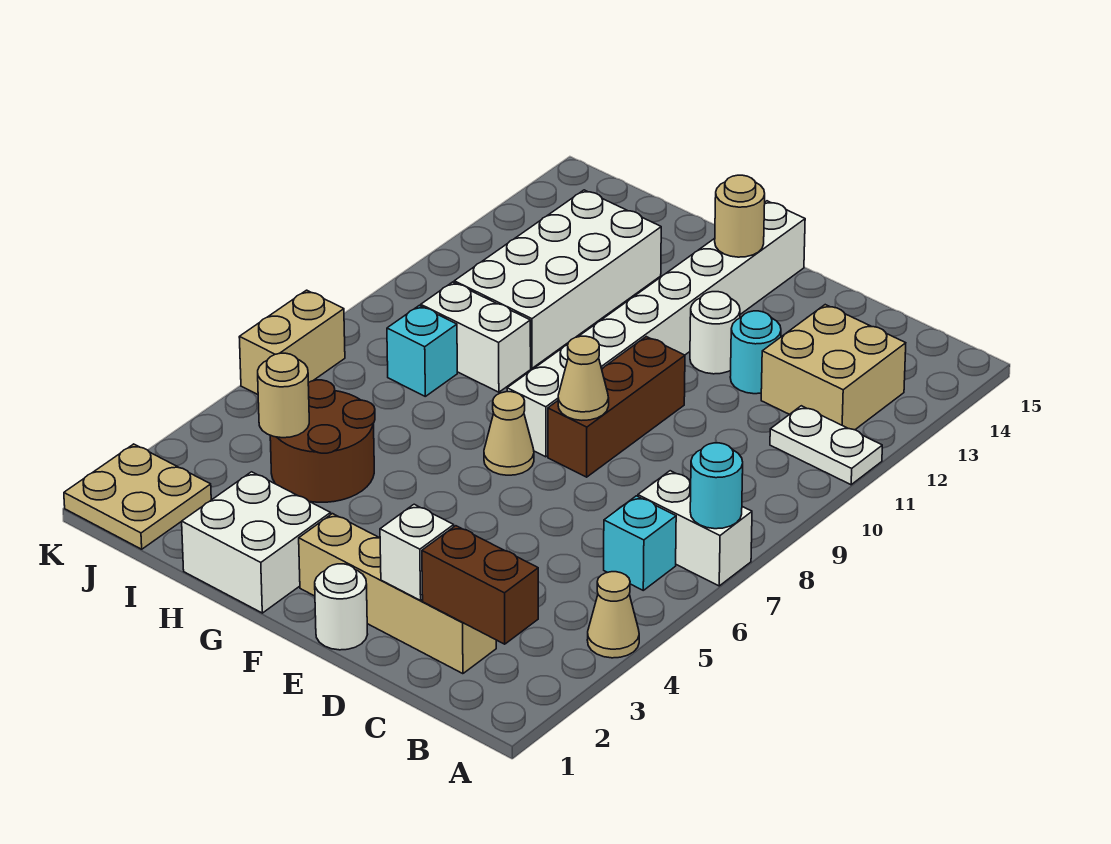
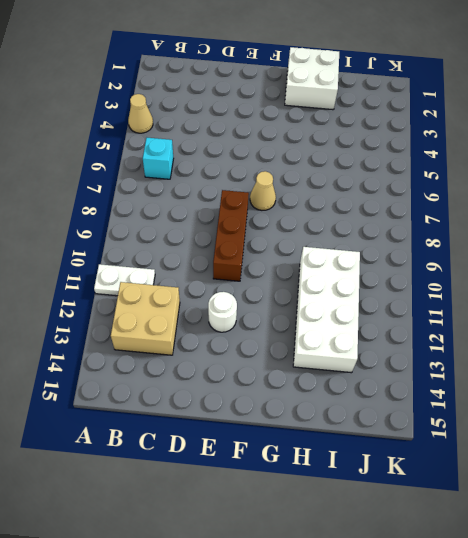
none -> white 1x2 brick [638,471,752,586]
none -> tan 1x4 brick [299,514,496,674]
none -> cyan 1x1 round brick [730,311,781,394]

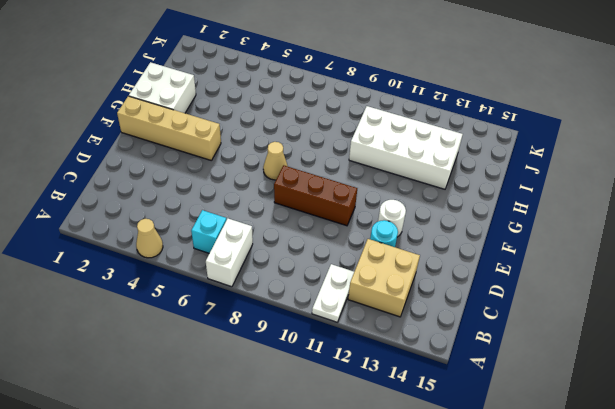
tan 1x4 brick [117,96,221,160] -> tan 1x4 brick turned to [299,514,496,674]
none -> white 1x1 round brick [315,564,368,650]
none -> white 1x8 brick [507,201,805,457]
none -> brown 2x2 round brick [270,380,375,502]

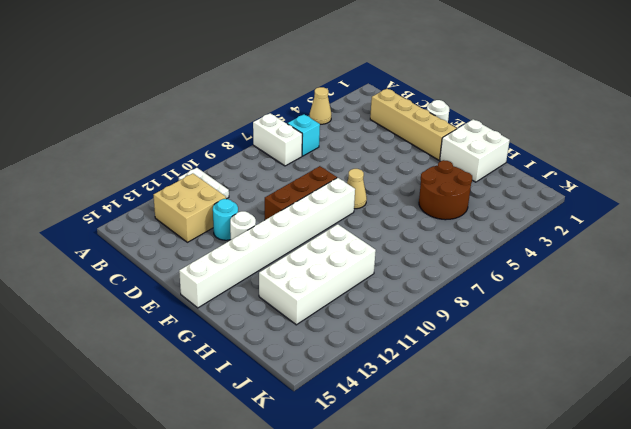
none -> white 1x2 brick [421,282,531,392]
none -> cyan 1x1 brick [387,306,457,396]
none -> tan 2x2 plate [64,444,211,549]

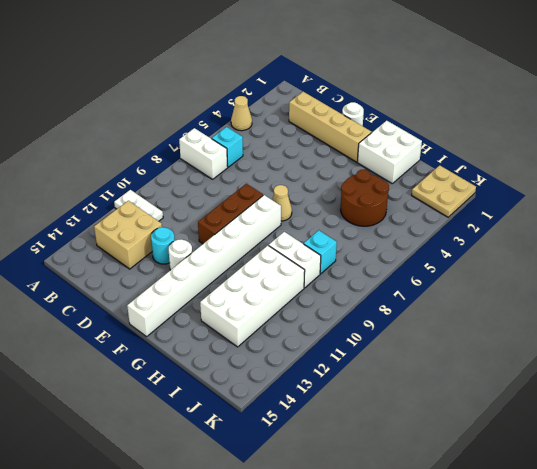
none -> tan 1x2 brick [239,290,345,395]
none -> cyan 1x1 round brick [690,443,743,529]
none -> brown 1x2 brick [422,526,538,644]

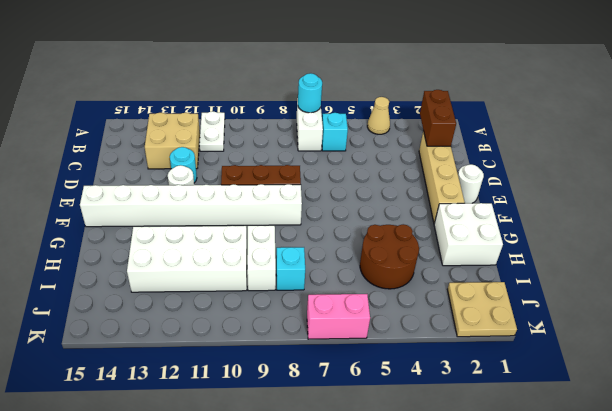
pink 1x2 brick [307,294,370,339] -> tan 1x2 brick [239,290,345,395]
none -> tan 1x1 cone [484,392,534,475]
none -> white 1x1 brick [380,504,454,600]
none -> tan 1x1 cone [558,336,609,420]

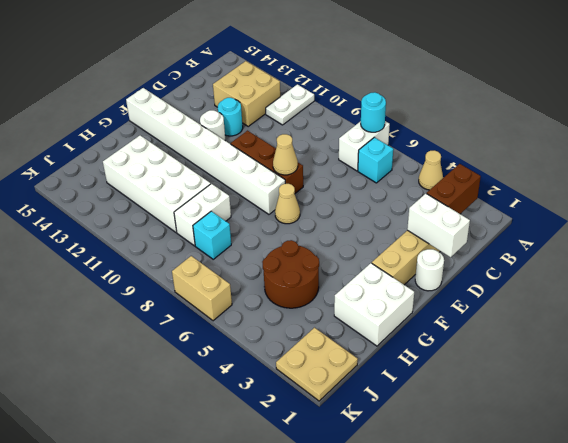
white 1x2 brick [407,194,470,257] -> white 1x1 brick [380,504,454,600]
none -> tan 1x1 round brick [715,175,765,257]
none -> tan 1x1 round brick [258,353,309,438]

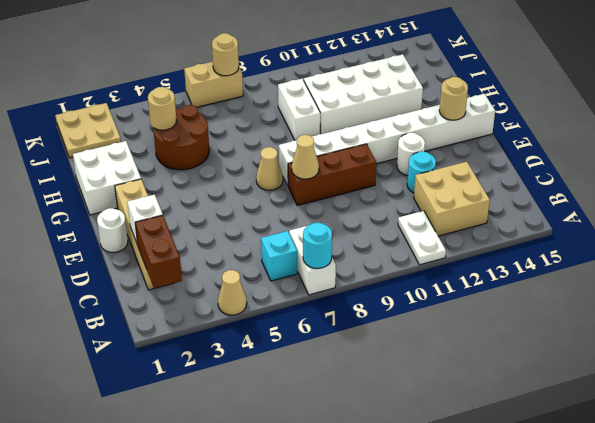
tan 1x1 round brick [212,33,239,76] -> none
none -> cyan 1x1 brick [387,306,457,396]

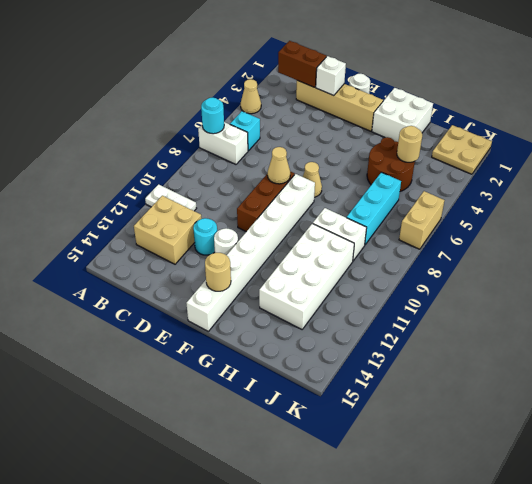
cyan 1x3 brick [347,172,401,245] -> cyan 1x1 brick [387,306,457,396]

